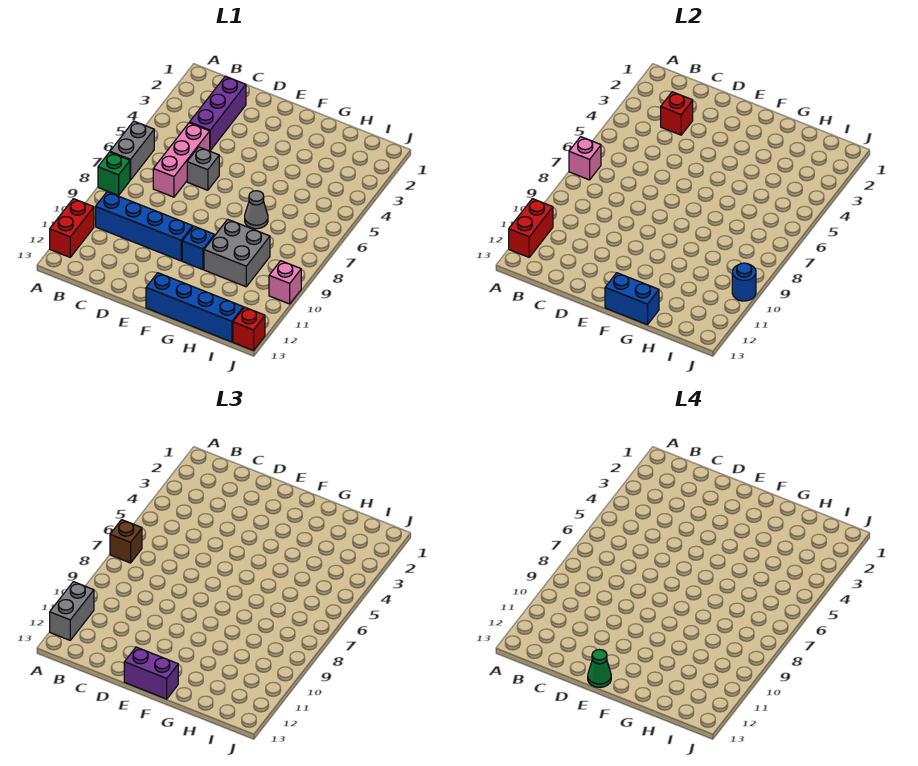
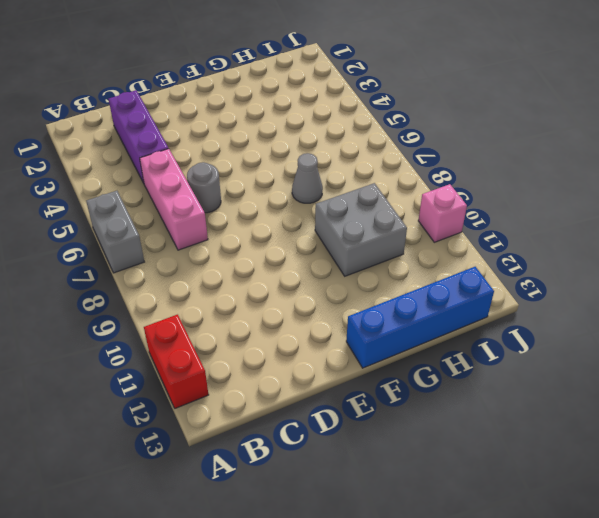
grey 1x1 round brick [187,162,221,213] -> grey 1x1 brick [187,147,219,190]
none -> green 1x1 brick [98,152,130,195]
none -> blue 1x4 brick [96,192,193,261]
none -> blue 1x1 brick [182,226,214,270]

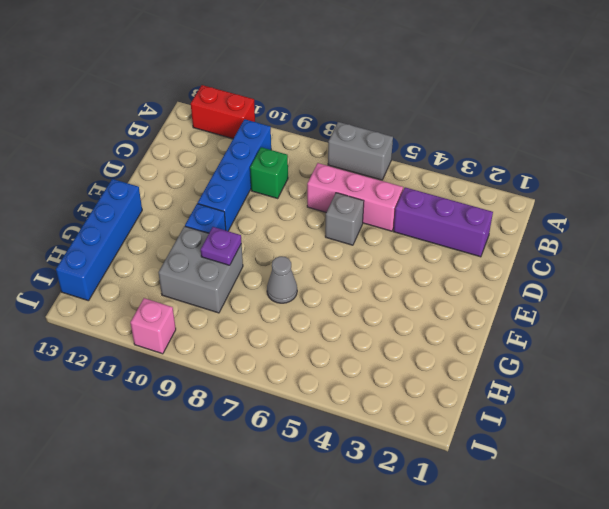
green 1x1 brick [250,147,288,198] -> green 1x1 brick moved to [98,152,130,195]
purple 1x1 plate [201,227,242,265] -> none
none -> red 1x1 brick [233,307,265,350]
none -> pink 1x1 brick [569,137,601,180]
none -> red 1x2 brick [509,199,553,257]

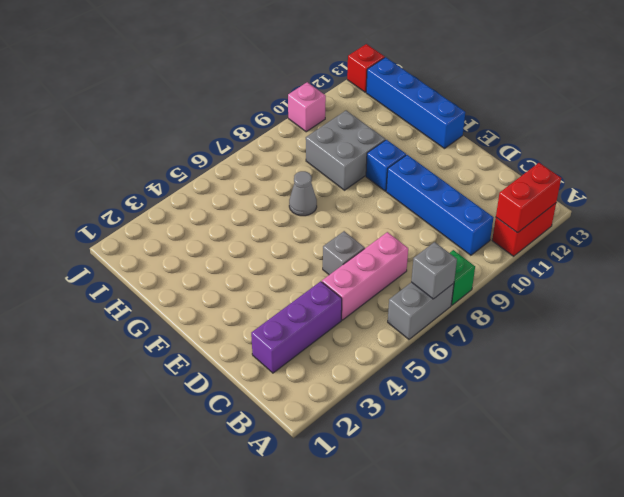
grey 1x1 brick [411,242,457,299] -> pink 1x1 brick [569,137,601,180]
none -> red 1x1 brick [661,92,693,135]
none -> blue 1x2 brick [605,273,659,325]
none -> blue 1x1 round brick [732,263,756,301]

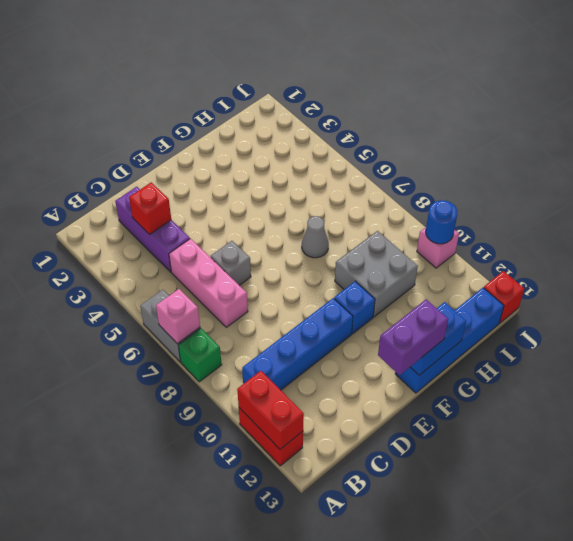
none -> brown 1x1 brick [110,520,142,563]
none -> grey 1x2 brick [50,582,94,640]
none -> green 1x1 cone [588,650,611,687]

